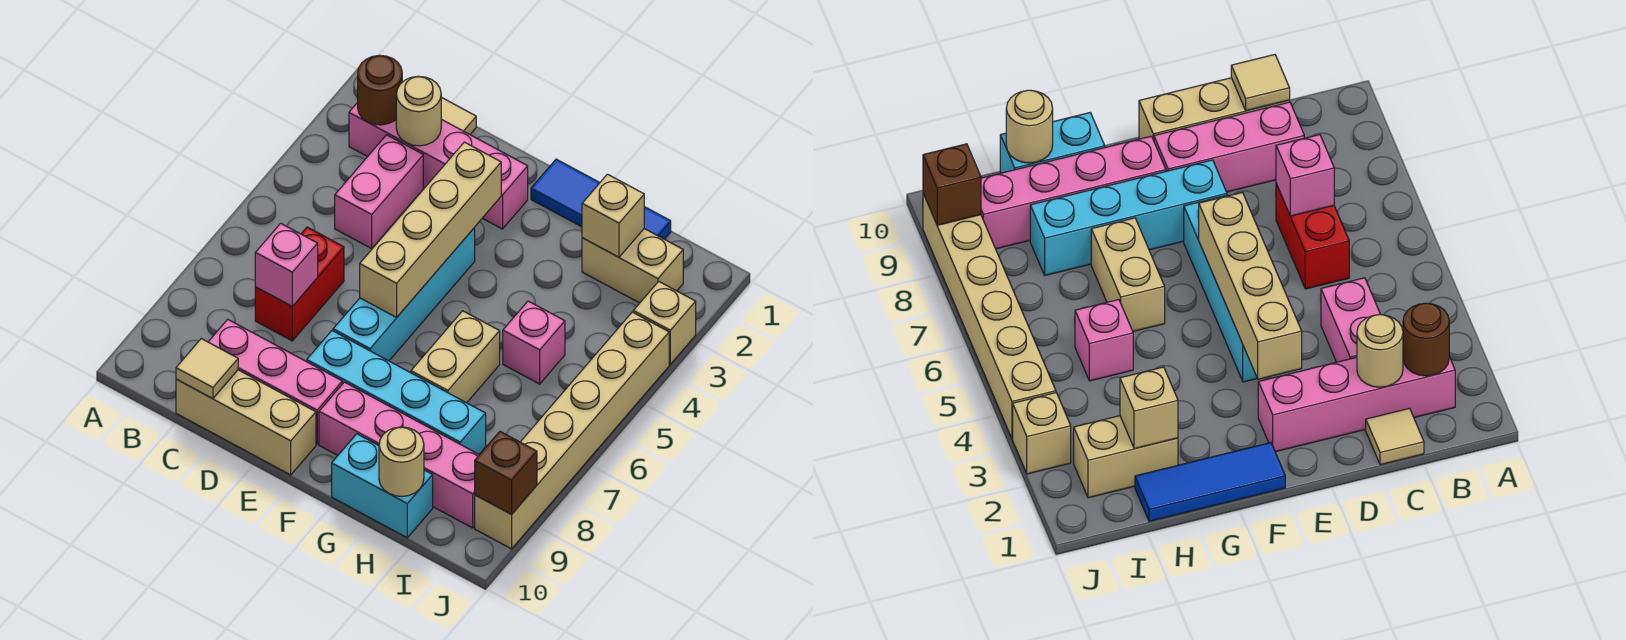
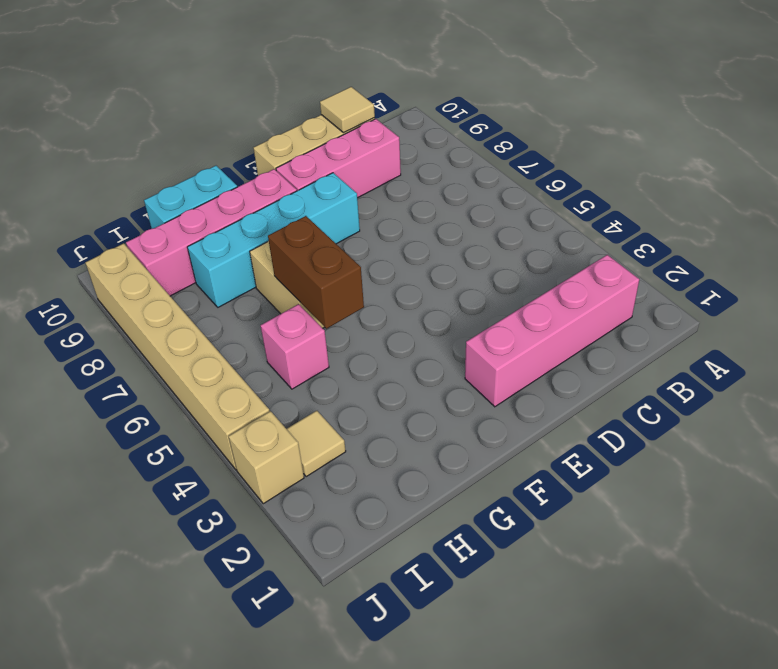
brown 1x2 brick [268,216,364,329] -> none
tan 1x1 tile [287,411,346,477] -> tan 1x1 tile moved to [441,97,476,134]
none -> pink 1x2 brick [335,135,423,249]
none -> red 1x2 brick [255,227,344,341]
none -> cyan 1x4 brick [333,228,475,361]

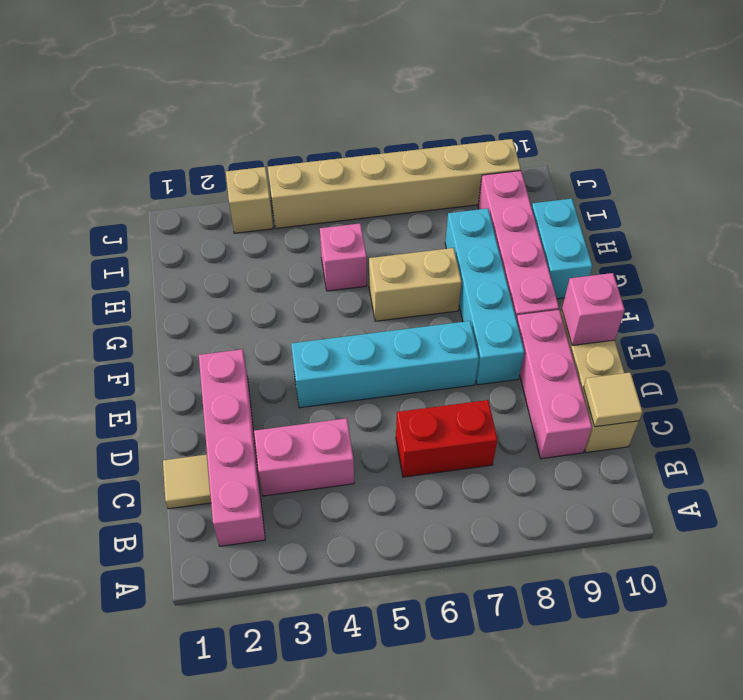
pink 1x1 brick [562,273,625,346] -> pink 1x1 brick moved to [255,223,318,306]
none -> blue 1x3 tile [531,159,671,239]
none -> tan 1x2 brick [582,229,683,303]
none -> brown 1x1 round brick [358,55,402,125]

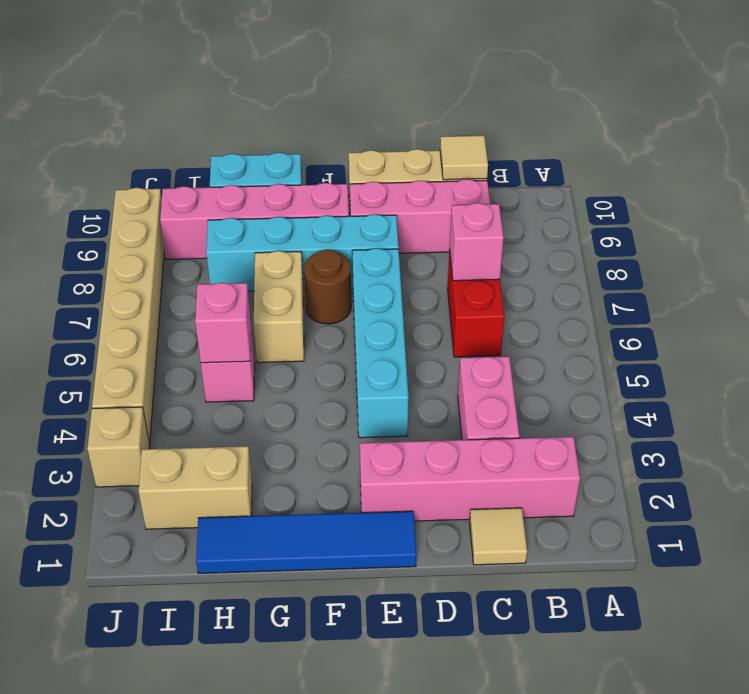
blue 1x4 tile [196,511,416,573] -> blue 1x3 tile [531,159,671,239]
brown 1x1 round brick [304,250,351,324] -> brown 1x1 round brick moved to [358,55,402,125]
pink 1x1 brick [195,283,251,363] -> none
none -> tan 1x1 round brick [396,76,441,146]
none -> tan 1x4 brick [360,142,501,317]
none -> tan 1x1 brick [582,174,644,257]

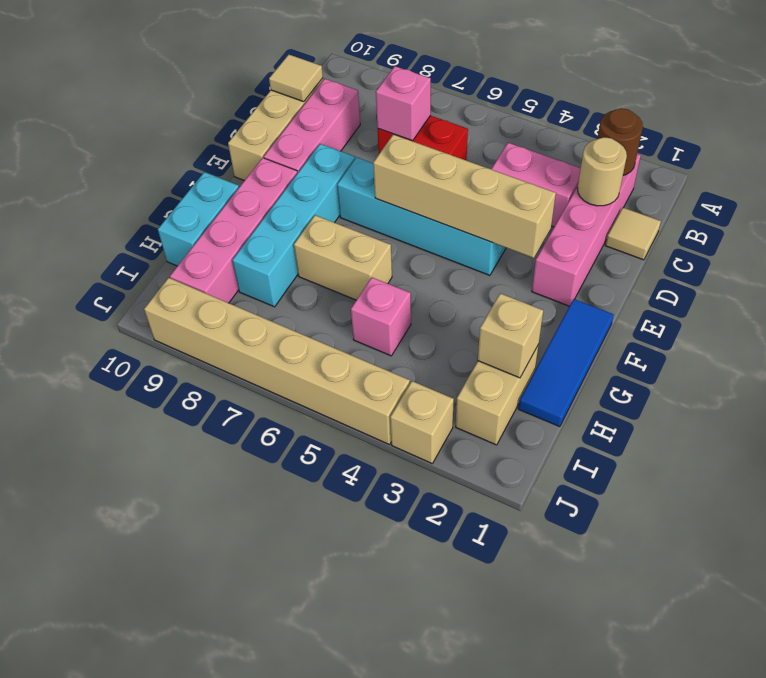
none -> tan 1x1 round brick [379,427,424,497]
none -> brown 1x1 brick [475,432,537,515]

